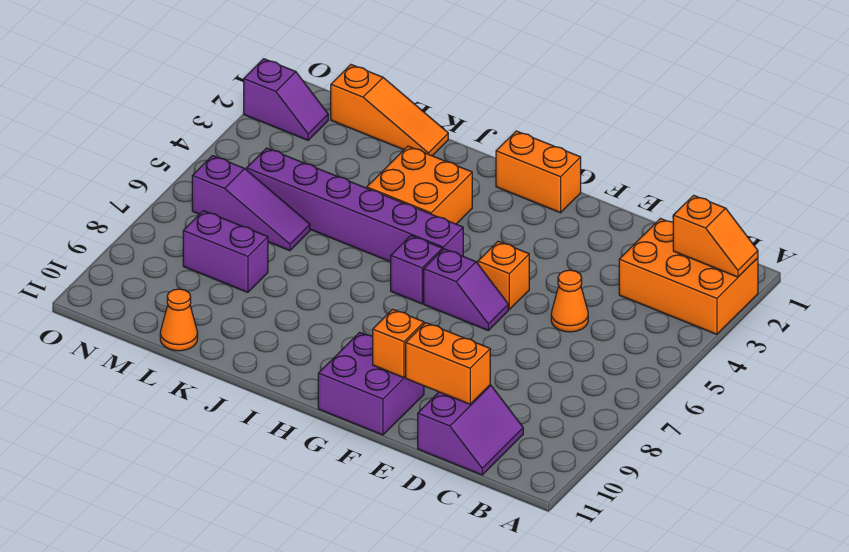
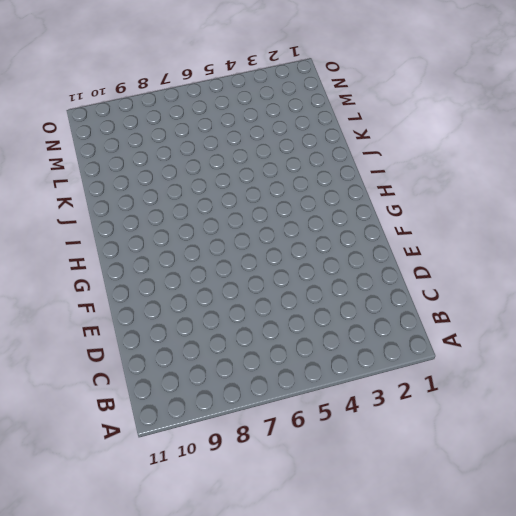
none -> orange 2x3 brick [619,219,758,334]
none -> purple 2x2 slope [418,385,523,475]
none -> orange 1x1 cone [551,270,588,332]

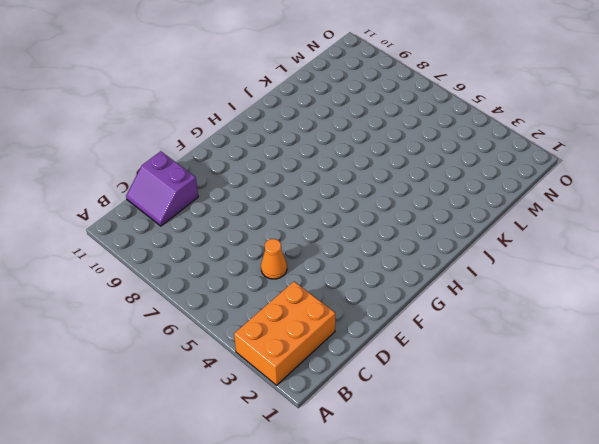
none -> orange 1x1 brick [478,241,529,309]
none -> purple 1x2 slope [424,249,508,330]
none -> purple 2x2 brick [318,332,424,435]

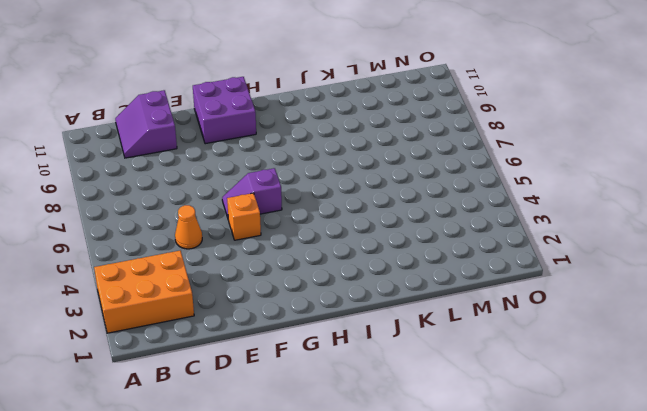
none -> orange 1x2 brick [496,131,581,213]
none -> purple 1x6 brick [247,148,463,262]
none -> purple 1x1 brick [391,236,442,304]

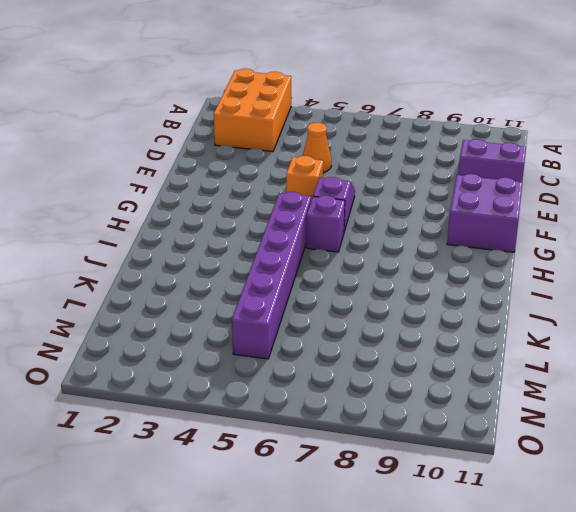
none -> orange 1x2 brick [496,131,581,213]
none -> orange 2x2 brick [367,146,472,224]
none -> orange 1x3 slope [331,65,448,156]

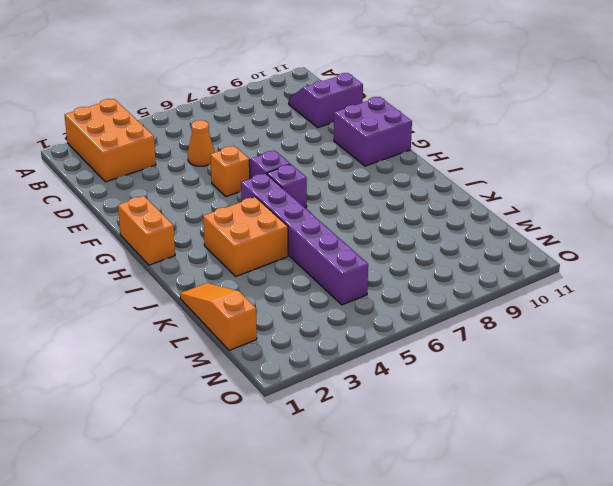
none -> purple 1x3 slope [192,156,310,251]
none -> purple 1x2 brick [183,211,268,292]
none -> orange 1x1 cone [160,289,198,351]

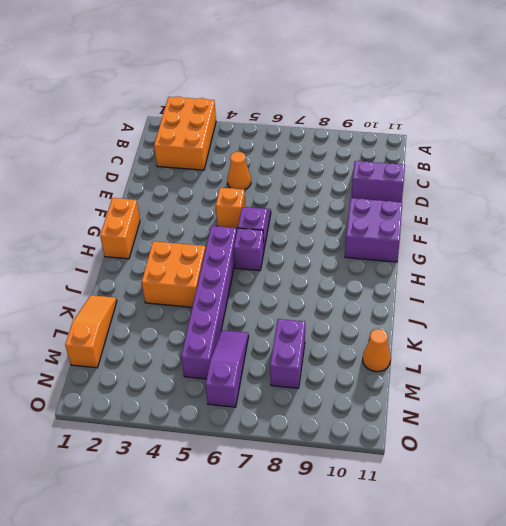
none -> purple 1x2 slope [244,59,328,140]
none -> orange 1x2 slope [673,195,758,277]
none -> orange 1x2 brick [405,323,490,404]

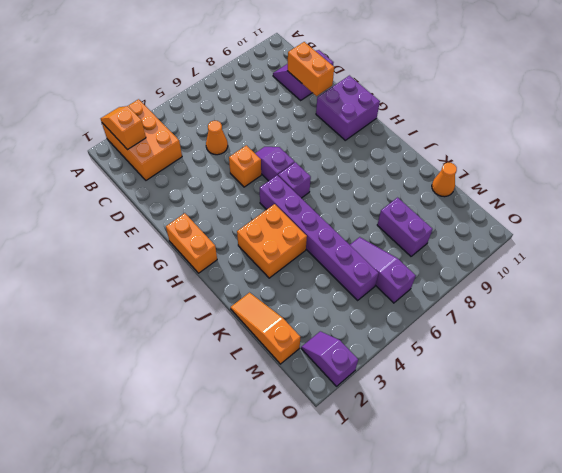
none -> orange 1x1 brick [373,309,424,378]

